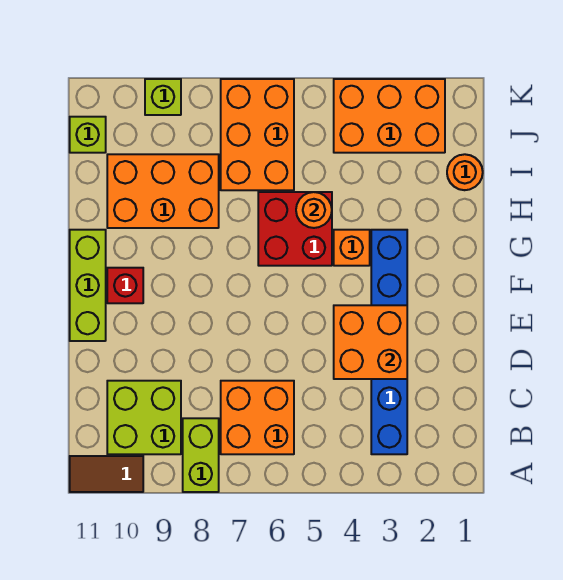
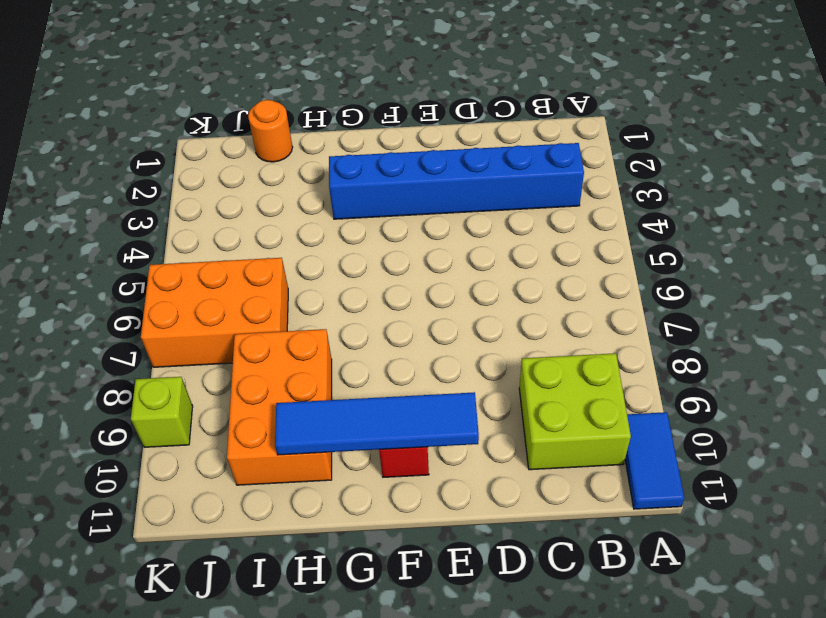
blue 1x2 tile [625,412,684,509] -> brown 1x2 tile [70,456,143,492]
blue 1x4 tile [275,392,479,455] -> none
none -> lime 1x2 brick [183,418,219,492]
none -> orange 2x2 brick [221,381,294,454]
none -> lime 1x3 brick [70,230,106,341]

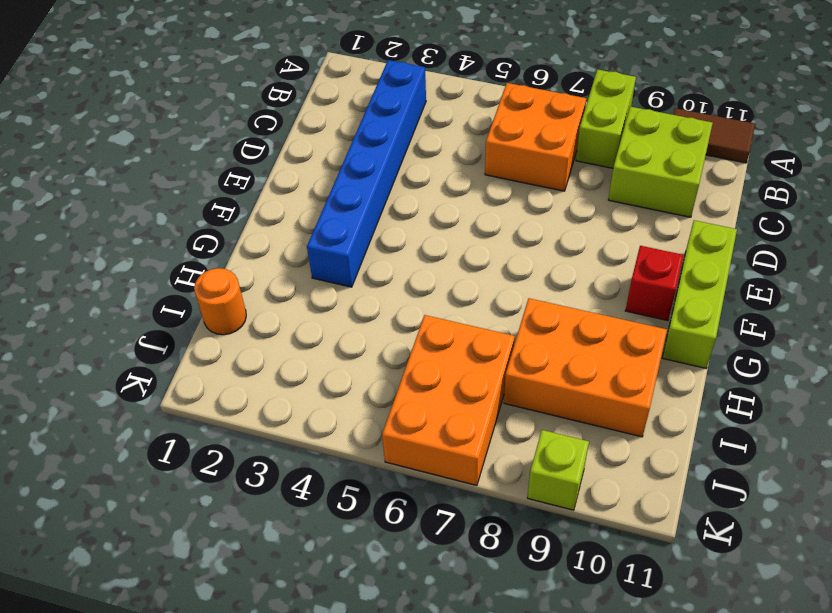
none -> orange 1x1 brick [334,230,370,266]
none -> red 2x2 brick [258,192,332,266]
none -> orange 2x3 brick [334,79,445,153]

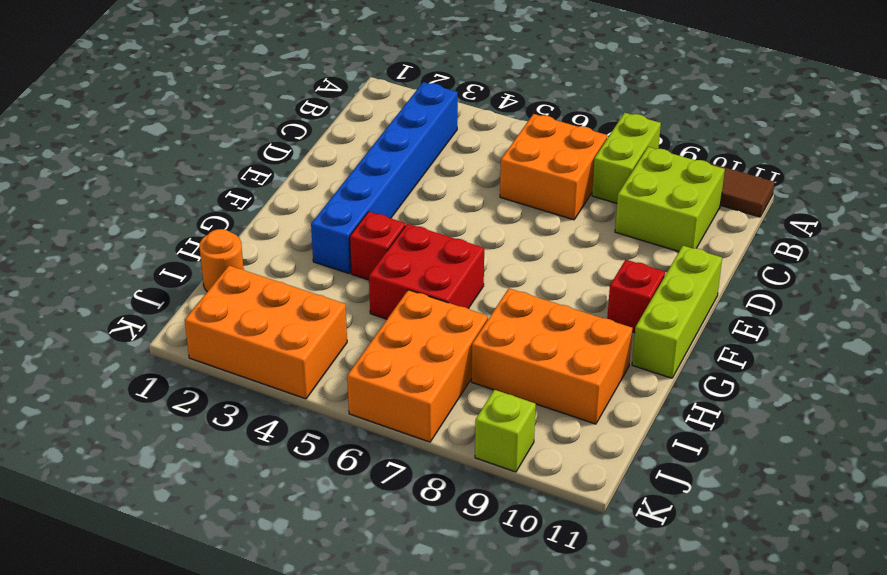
red 1x1 brick [350,212,405,280] -> orange 1x1 brick [334,230,370,266]
none -> lime 1x1 brick [70,117,106,153]
none -> orange 2x2 brick [334,305,407,379]
none -> orange 1x1 round brick [296,192,332,228]

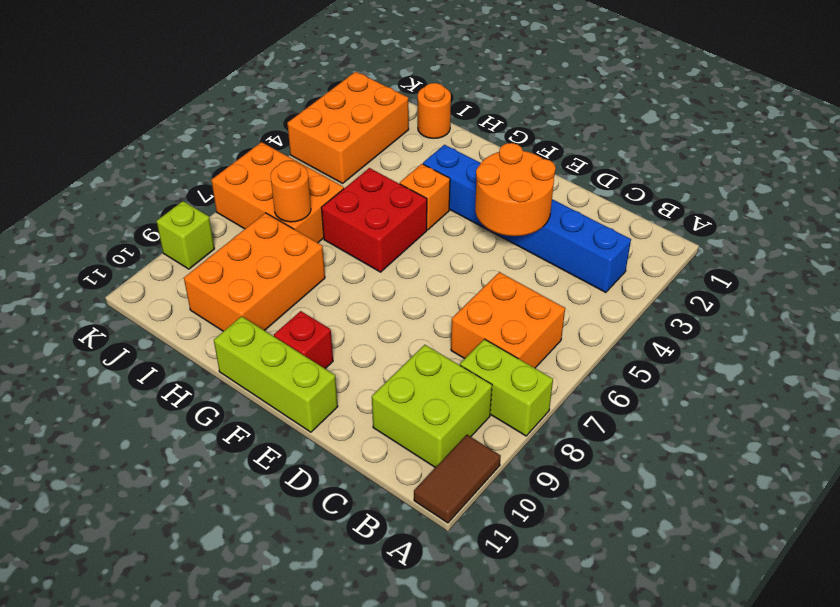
orange 2x2 round brick [475,143,556,236] -> orange 2x2 brick [334,305,407,379]
orange 1x1 round brick [271,161,311,222] -> orange 1x1 round brick moved to [296,192,332,228]
none -> lime 1x1 brick [70,117,106,153]

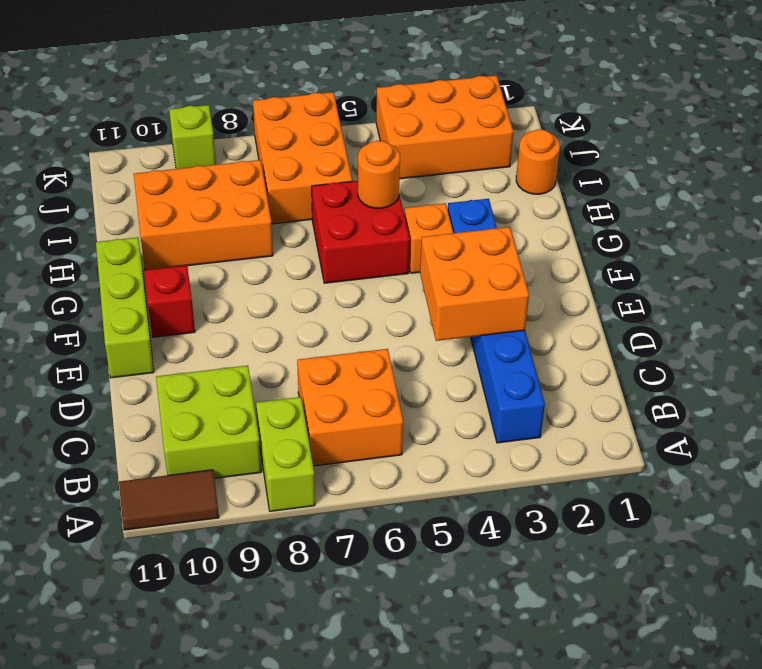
none -> lime 1x1 brick [70,117,106,153]

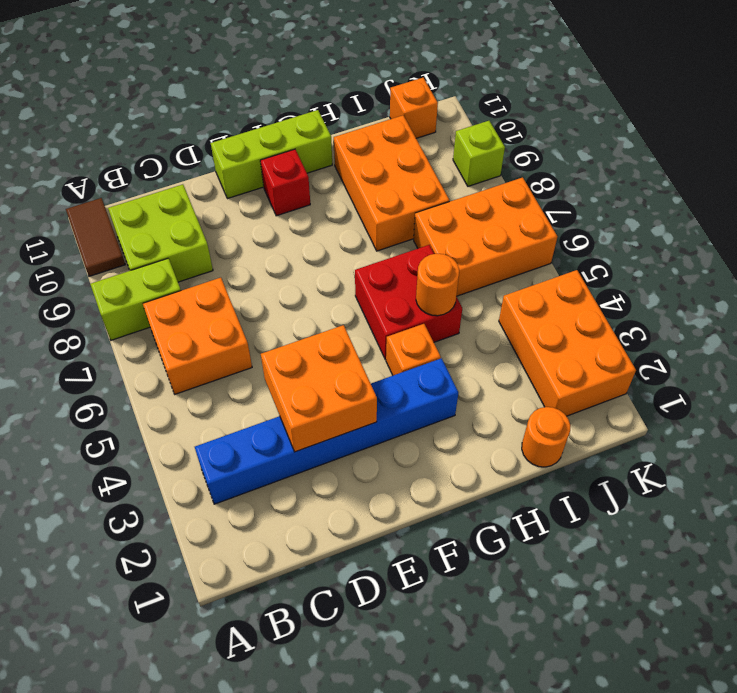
orange 1x1 brick [390,78,438,138] -> lime 1x1 brick [70,117,106,153]

